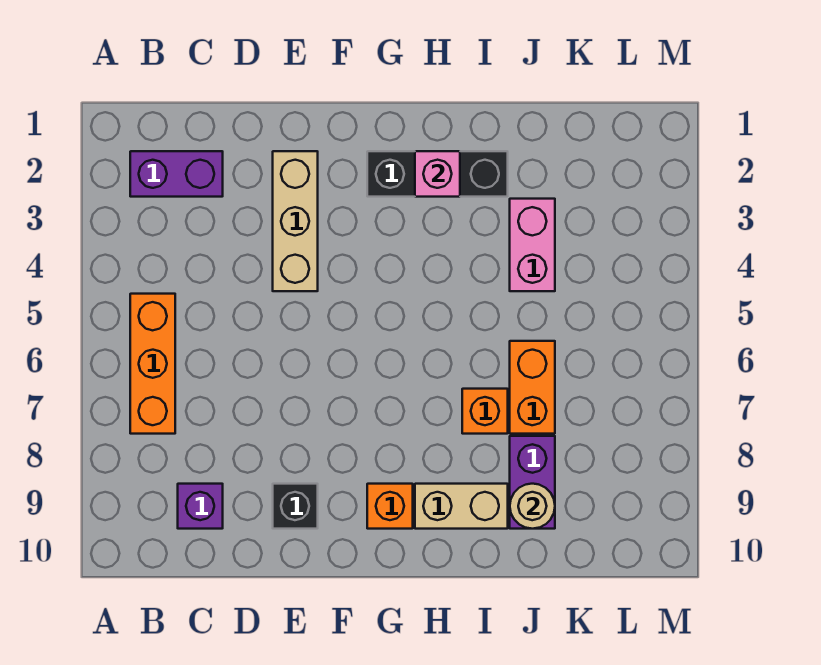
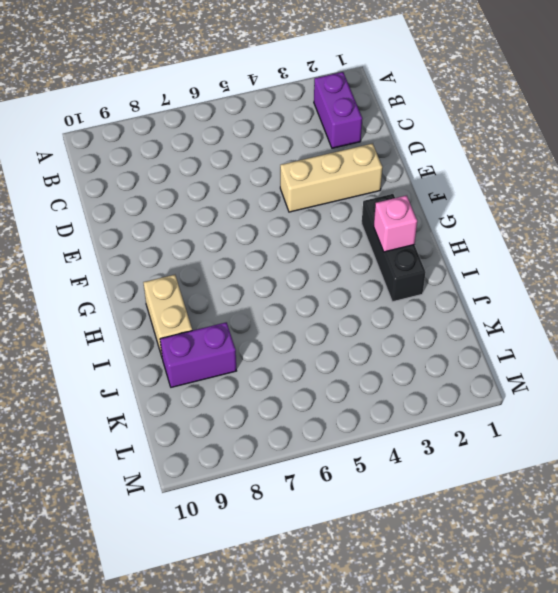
none -> orange 1x3 brick [130,294,175,434]
none -> purple 1x1 brick [178,484,223,529]
none -> black 1x1 brick [273,484,318,529]

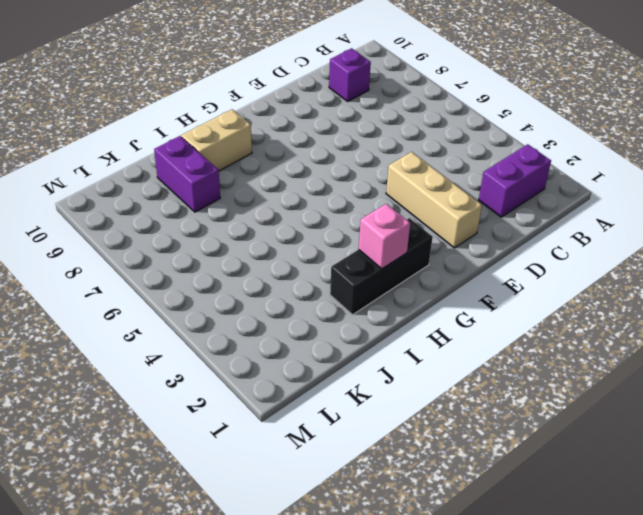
none -> orange 1x3 brick [130,294,175,434]
none -> black 1x1 brick [273,484,318,529]
none -> orange 1x1 brick [367,484,413,529]

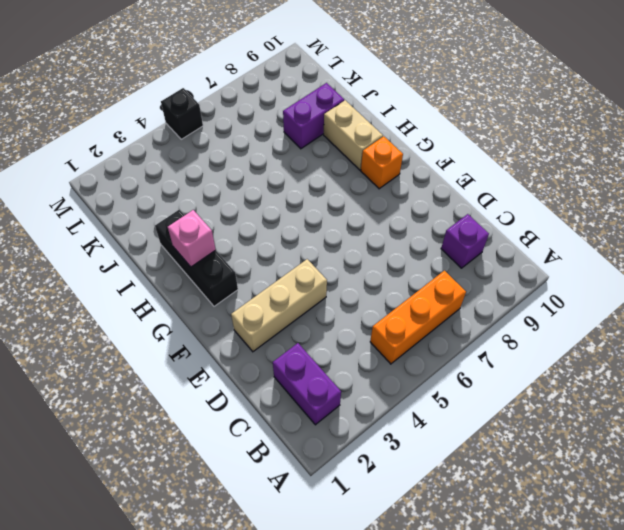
black 1x1 brick [161,88,203,139] -> black 1x1 brick moved to [273,484,318,529]
none -> orange 1x1 brick [462,389,508,434]
none -> pink 1x2 brick [510,199,555,291]
none -> orange 1x2 brick [510,341,555,434]

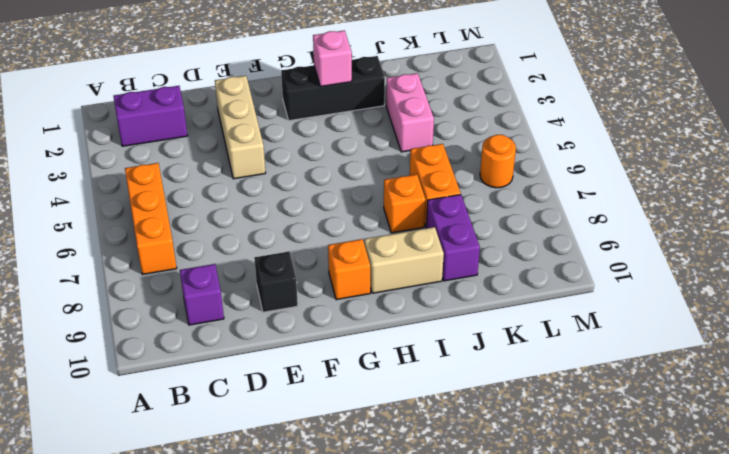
orange 1x1 round brick [480,135,516,188] -> none
none -> tan 1x1 round brick [510,484,555,529]

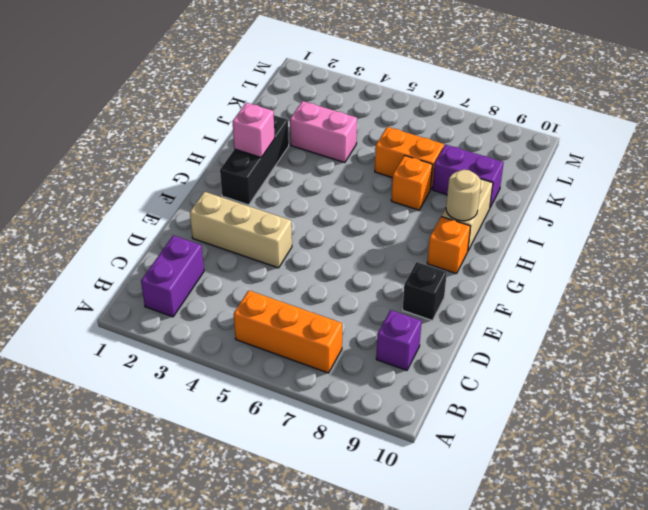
tan 1x1 round brick [446,170,481,221] -> tan 1x1 round brick moved to [510,484,555,529]

